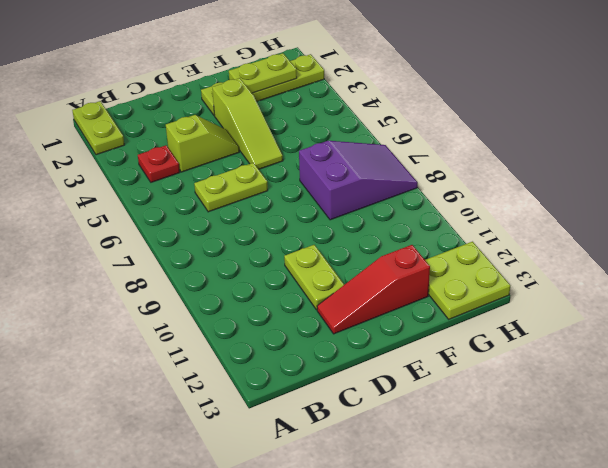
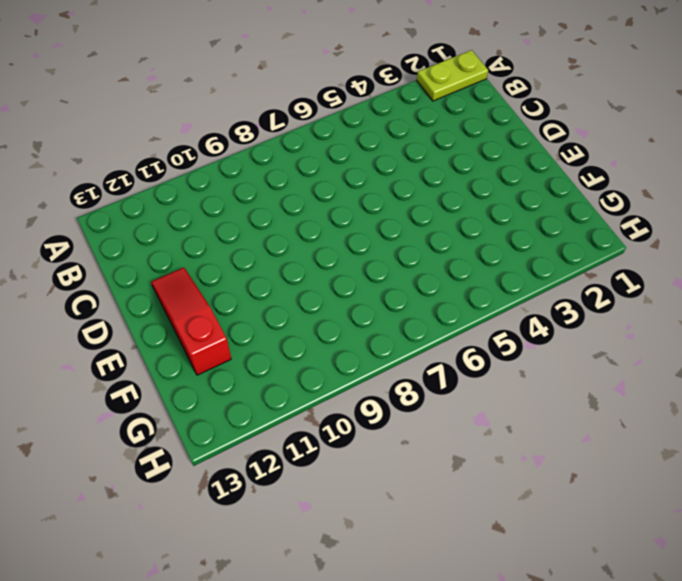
none -> red 1x1 plate [138,145,180,182]
none -> lime 1x2 slope [166,115,239,172]

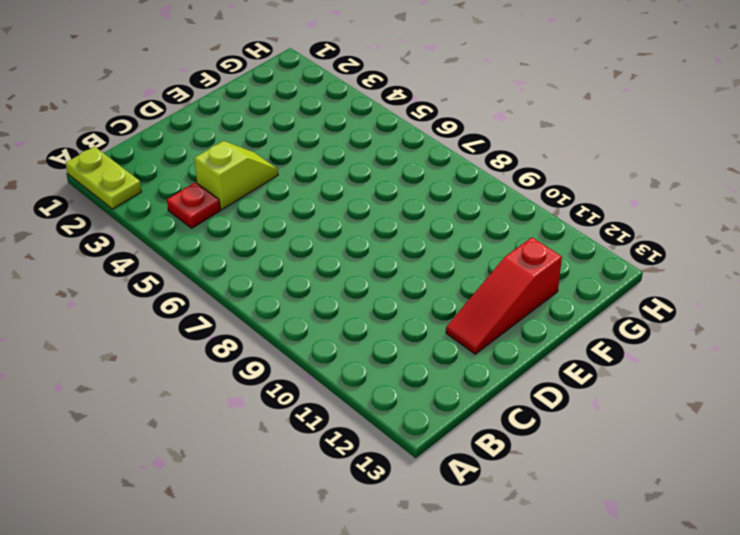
none -> lime 1x2 plate [194,163,268,212]
none -> lime 1x2 plate [284,245,344,310]

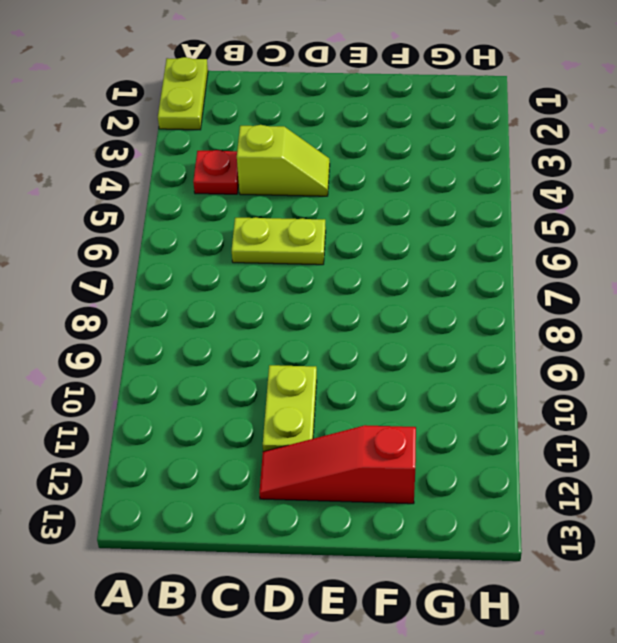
none -> lime 1x4 plate [201,54,324,116]
none -> lime 1x3 slope [212,78,283,169]

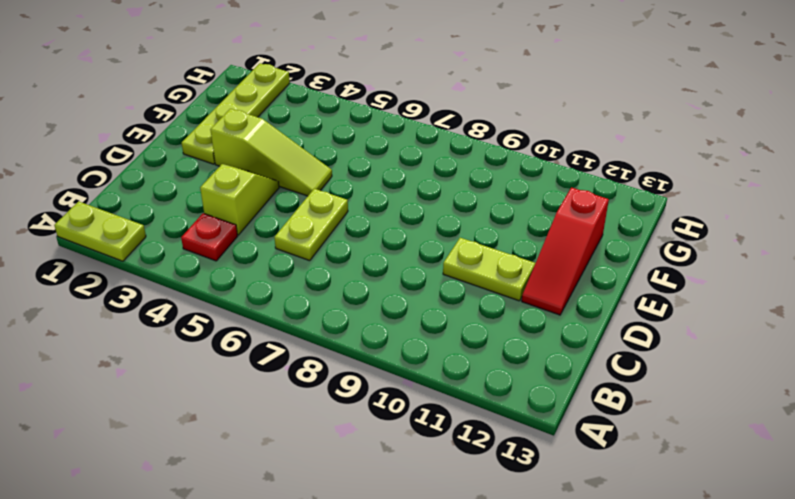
none -> purple 2x3 slope [299,141,418,220]
none -> lime 2x2 plate [425,242,510,319]

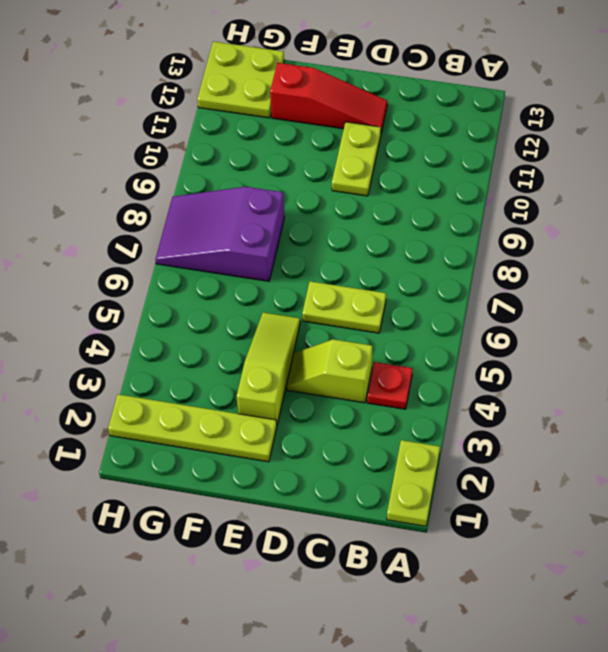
none -> lime 1x2 plate [229,53,297,93]

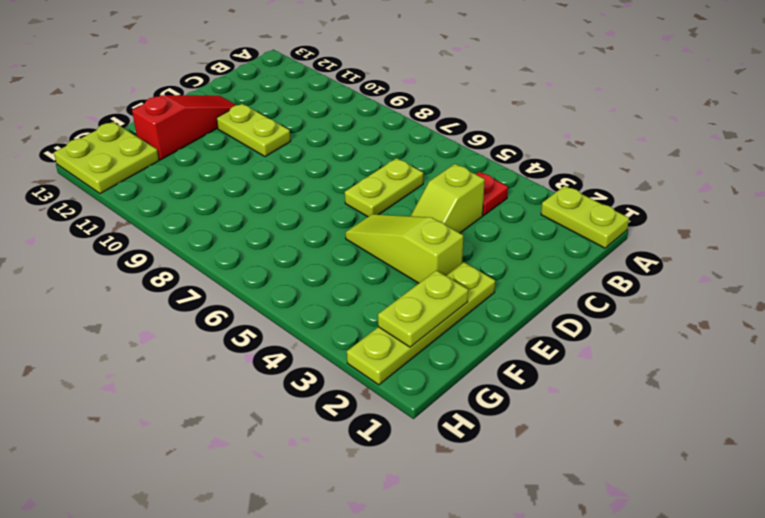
none -> purple 2x3 slope [299,141,418,220]

